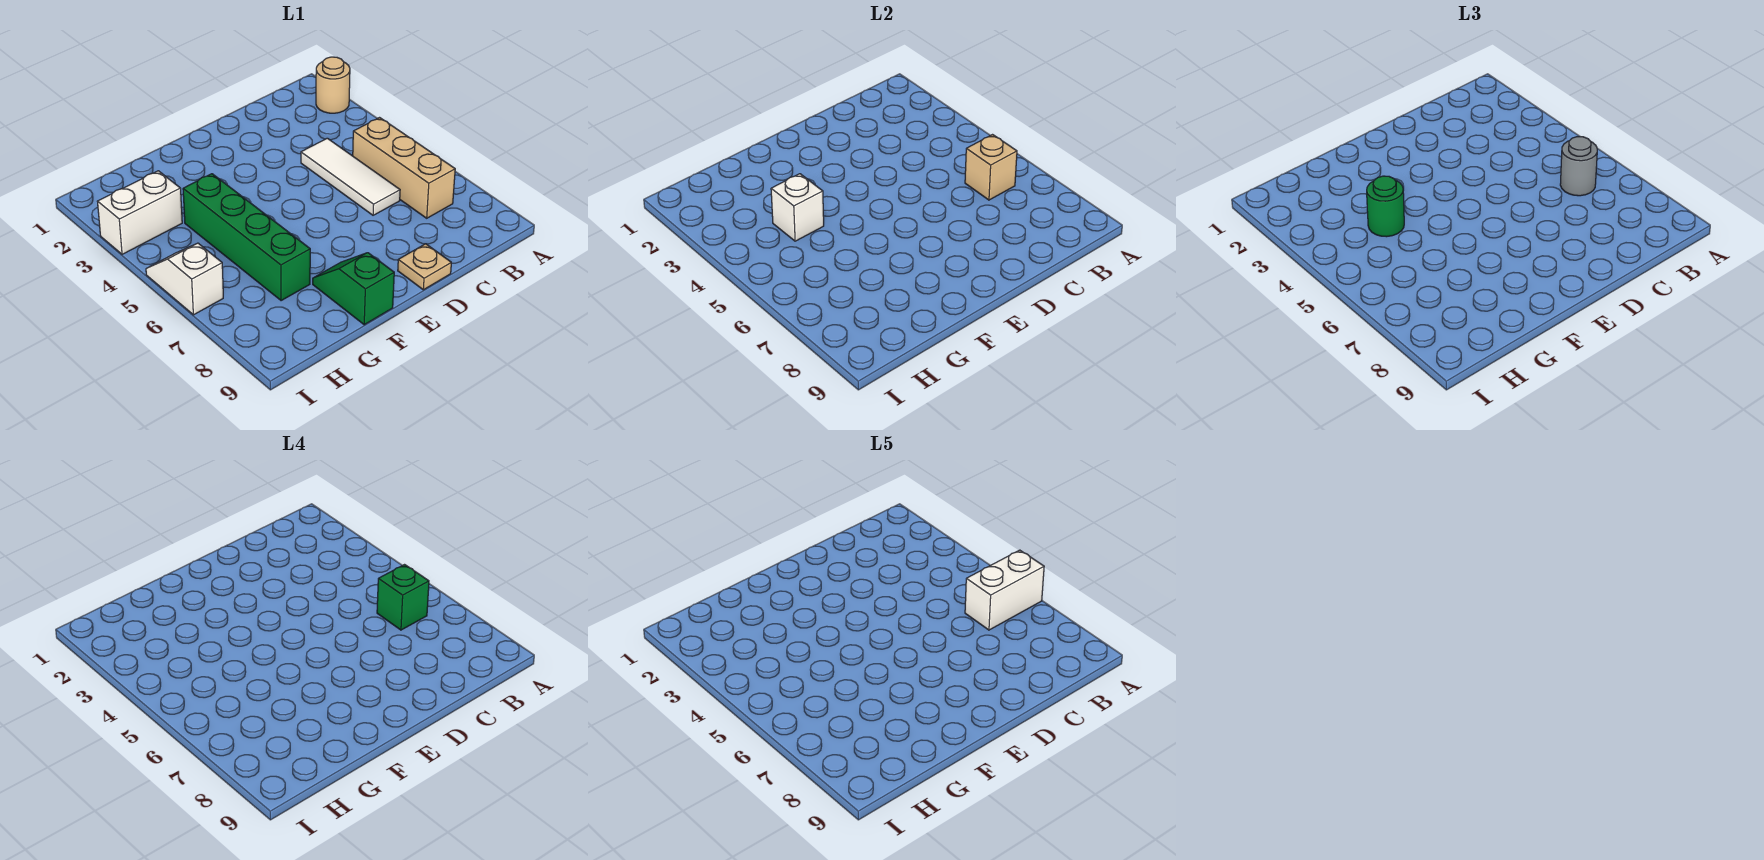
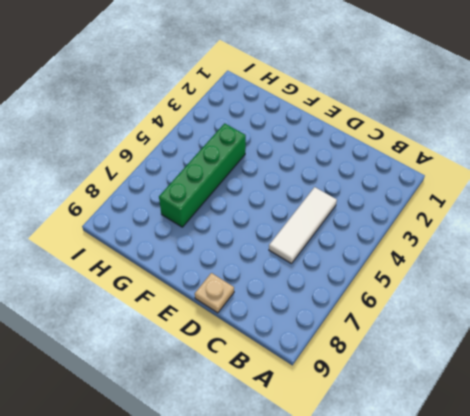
none -> tan 1x1 round brick [316,57,350,113]
none -> tan 1x3 brick [353,118,455,218]
none -> green 1x2 slope [313,253,394,325]

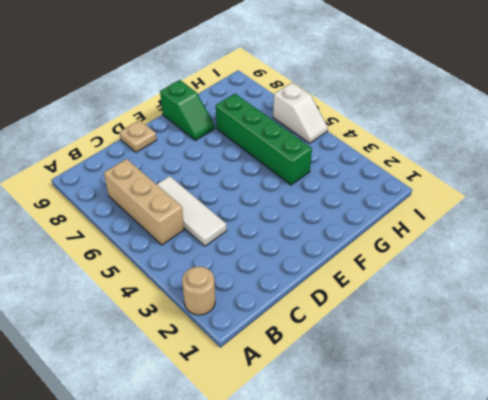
none -> white 1x2 brick [97,171,182,254]
none -> tan 1x1 brick [965,135,1017,200]
none -> white 1x1 brick [771,174,824,241]

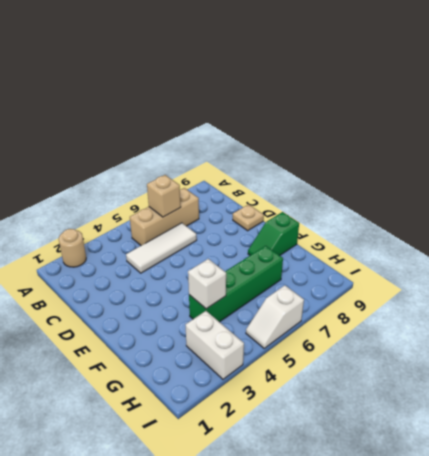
none -> grey 1x1 round brick [1560,137,1597,196]
none -> green 1x1 round brick [1367,176,1404,237]
none -> green 1x1 brick [377,565,429,630]

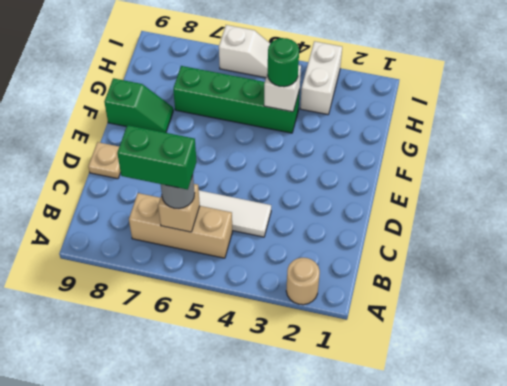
green 1x2 brick [117,125,197,190] -> green 1x1 brick [377,565,429,630]
none -> white 1x2 brick [965,550,1044,630]

